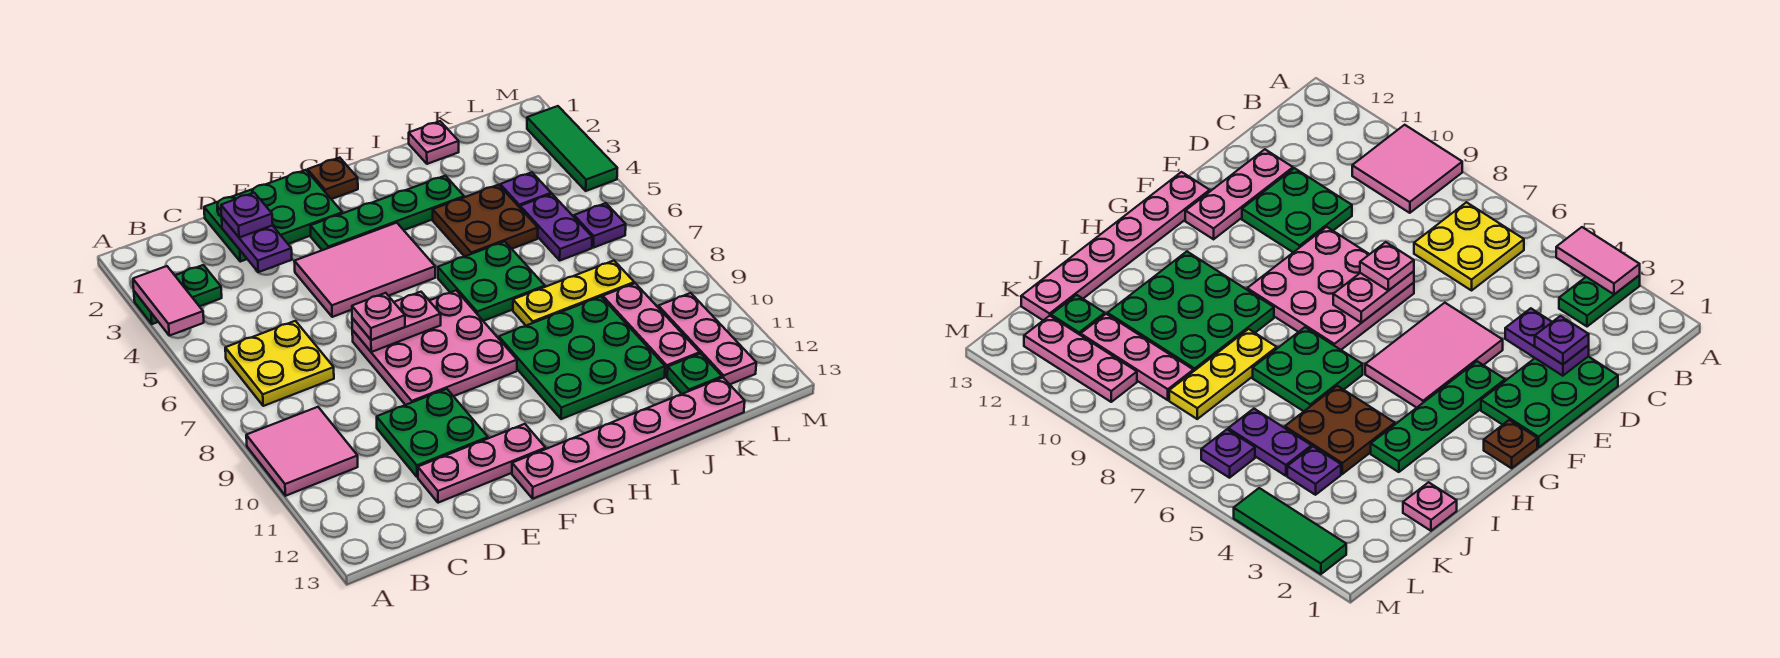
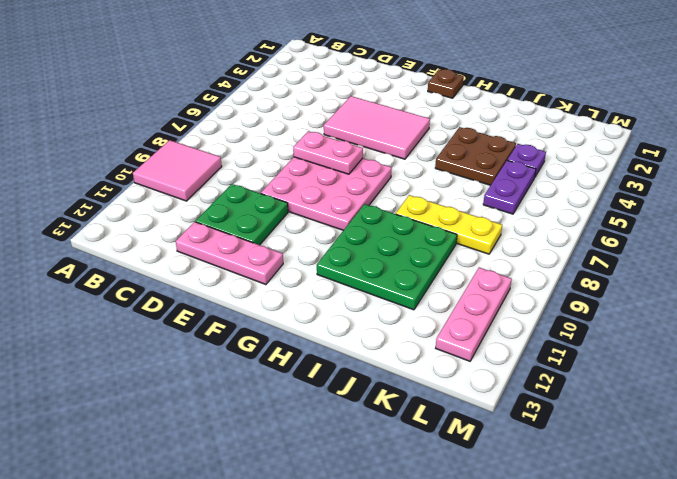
none -> green 1x2 plate [134,265,222,324]
none -> yellow 2x2 plate [225,321,334,406]
none -> green 2x3 plate [204,170,342,262]

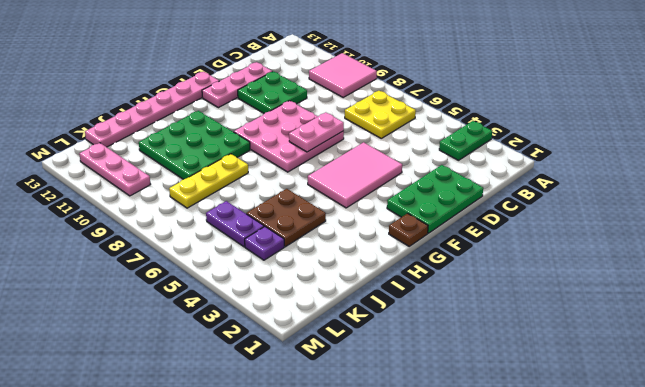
none -> green 1x4 plate [311,176,464,250]
none -> green 2x2 plate [438,241,545,321]
none -> pink 1x1 plate [409,121,459,164]

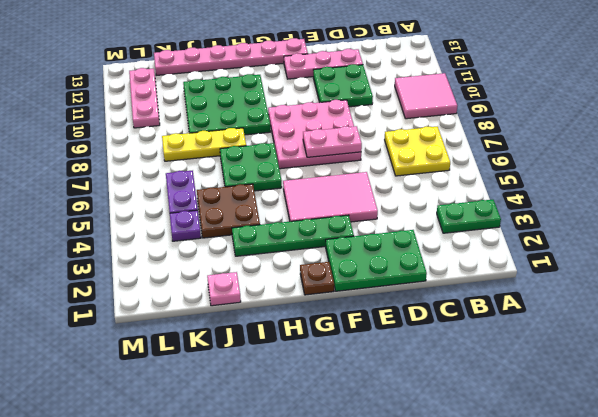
none -> pink 1x3 plate [603,283,700,377]
none -> green 1x1 plate [667,354,722,394]
none -> purple 1x1 plate [574,203,626,248]

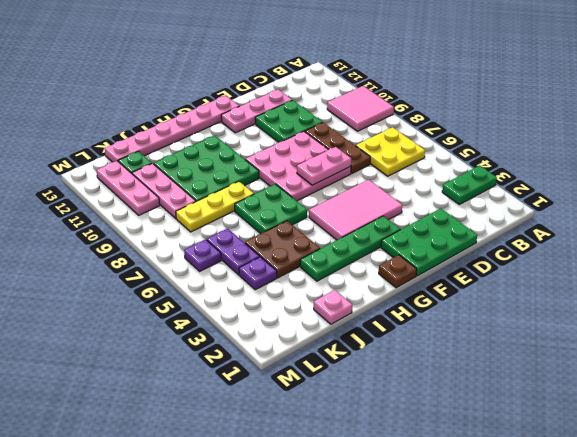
brown 1x3 plate [305,122,370,173] -> none
none -> green 1x3 tile [527,106,617,191]
none -> pink 1x2 tile [133,266,204,336]
none -> purple 1x2 plate [222,218,292,272]

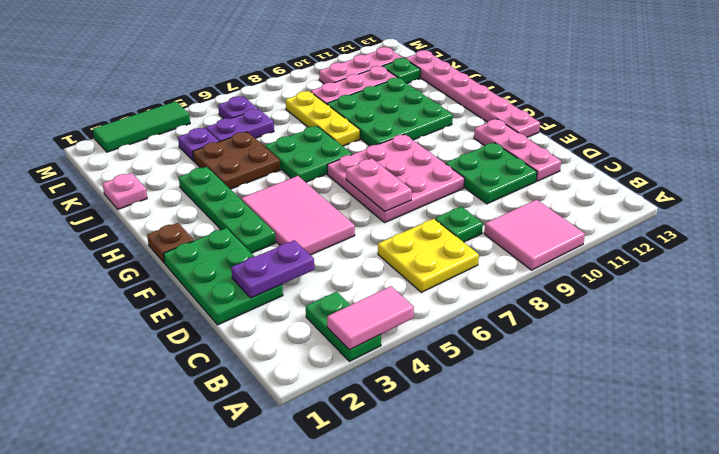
green 1x1 plate [435,207,483,242] -> none
none -> purple 1x1 plate [221,193,273,238]
none -> pink 1x1 plate [352,293,405,340]

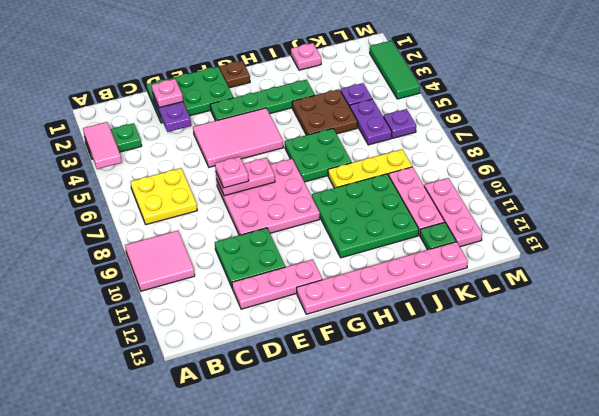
pink 1x1 plate [152,79,183,108] -> purple 1x1 plate [221,193,273,238]

